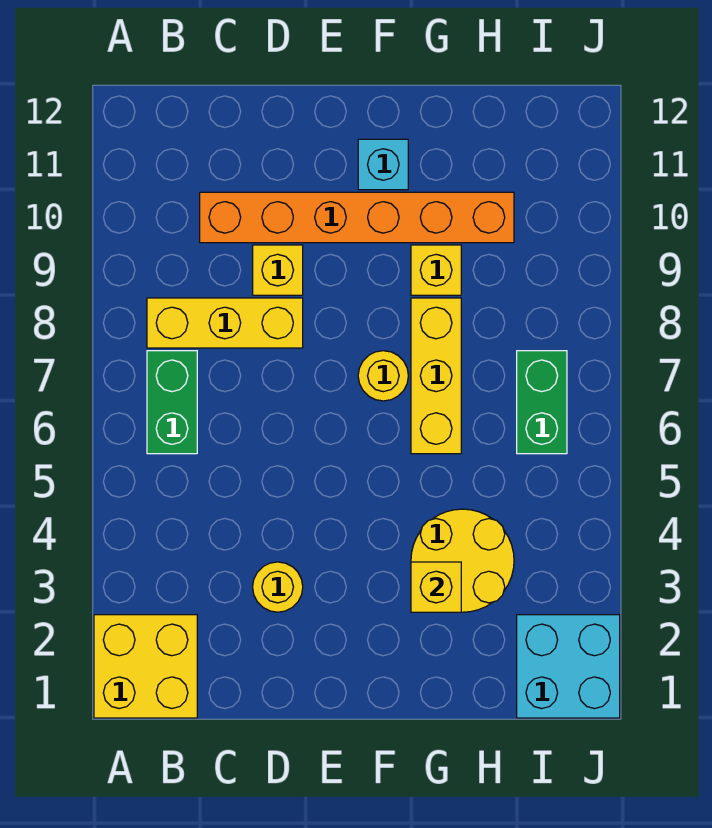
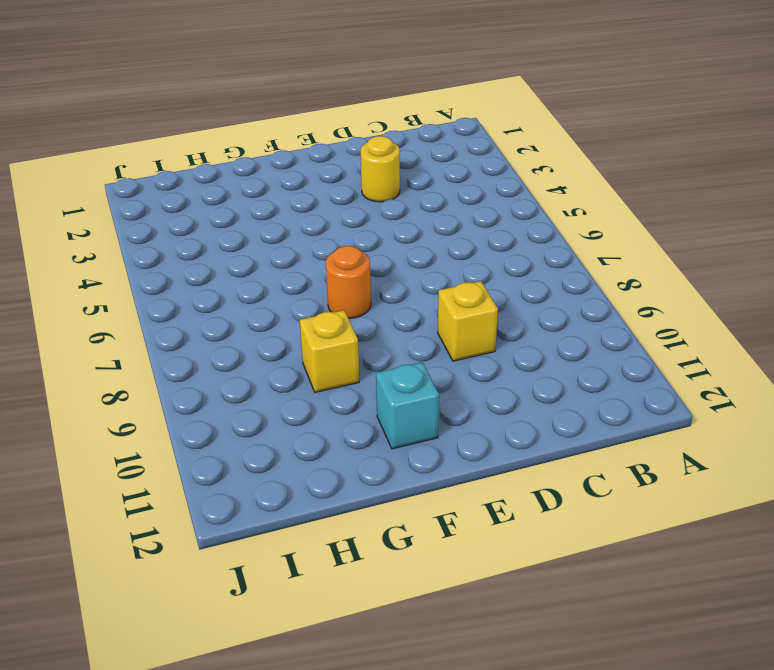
orange 1x1 round brick [326,246,371,318] -> yellow 1x1 round brick [358,351,408,401]
none -> yellow 2x2 brick [94,615,197,718]
none -> green 1x2 brick [147,351,197,454]
none -> yellow 1x3 brick [147,298,303,348]

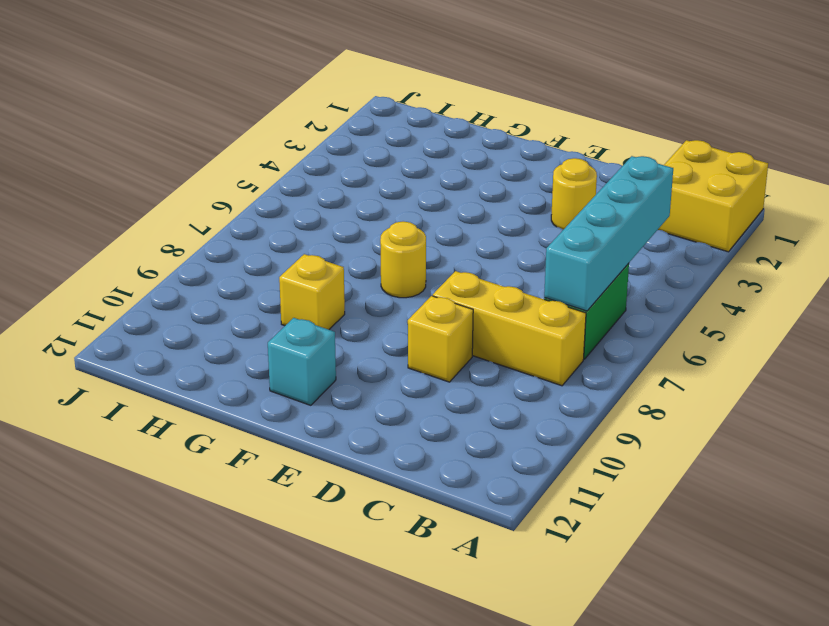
cyan 1x4 brick [544,156,673,311] -> none
none -> orange 1x6 brick [200,192,514,243]
none -> yellow 2x2 round brick [411,509,514,612]
none -> yellow 1x3 brick [411,298,461,454]

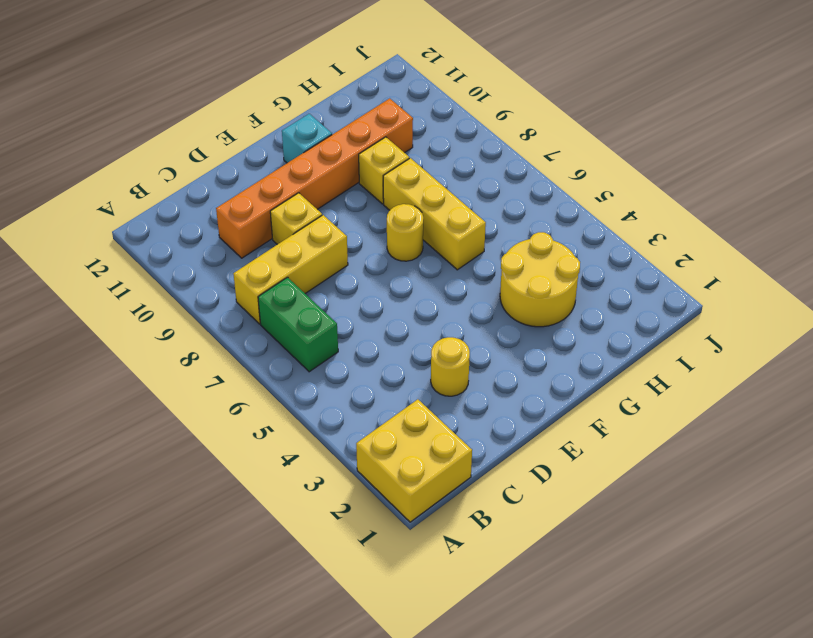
none -> cyan 2x2 brick [517,615,620,718]
none -> green 1x2 brick [517,351,567,454]
none -> yellow 1x1 brick [411,562,461,612]

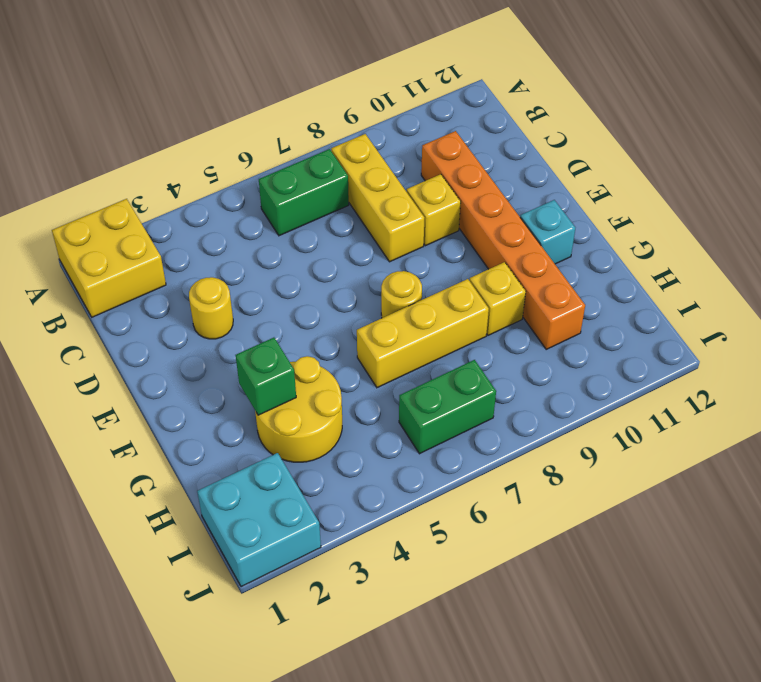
green 1x1 brick [236,338,296,415] -> yellow 1x1 brick [411,562,461,612]

